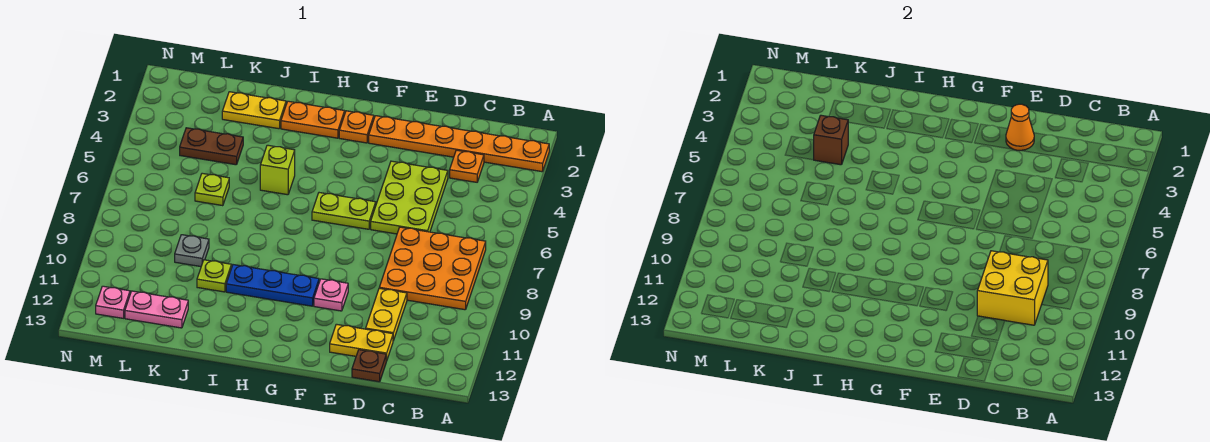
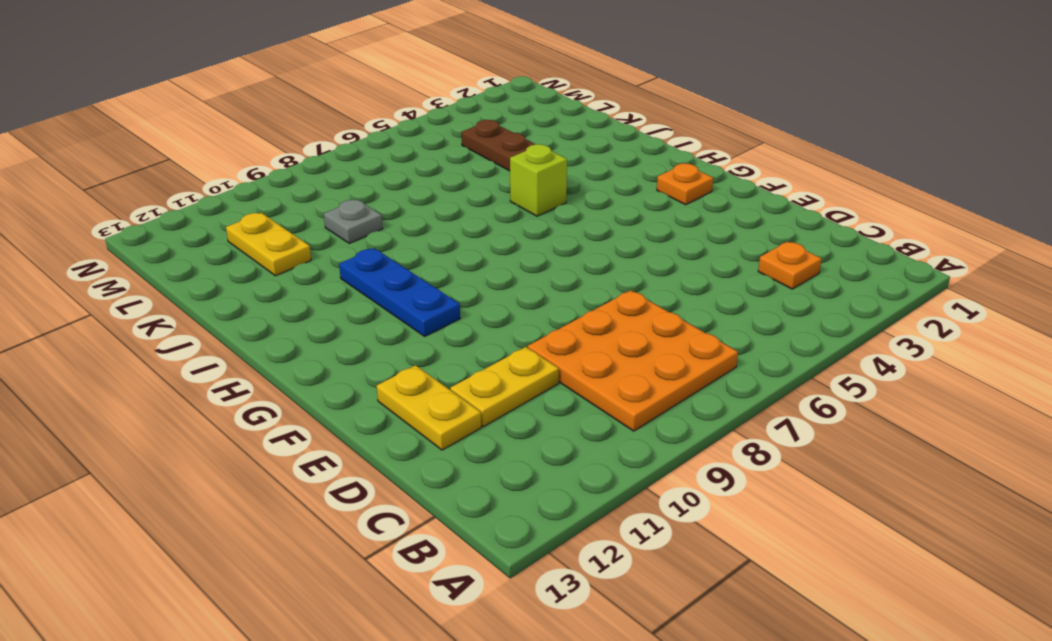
yellow 1x2 plate [226,213,311,276] -> yellow 1x2 plate moved to [222,92,286,129]
none -> orange 1x6 plate [369,116,549,172]
none -> lime 2x3 plate [371,161,448,234]
none -> brown 1x1 plate [352,350,386,382]

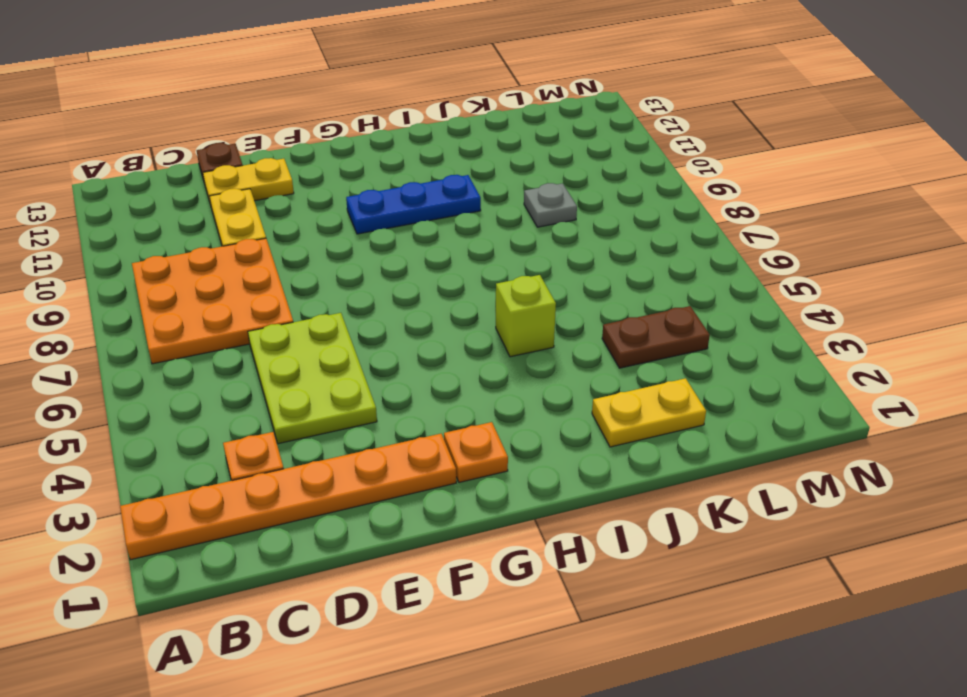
none -> lime 1x2 plate [312,193,376,229]
none -> pink 1x1 plate [314,279,348,311]
none -> orange 1x2 plate [281,101,345,138]

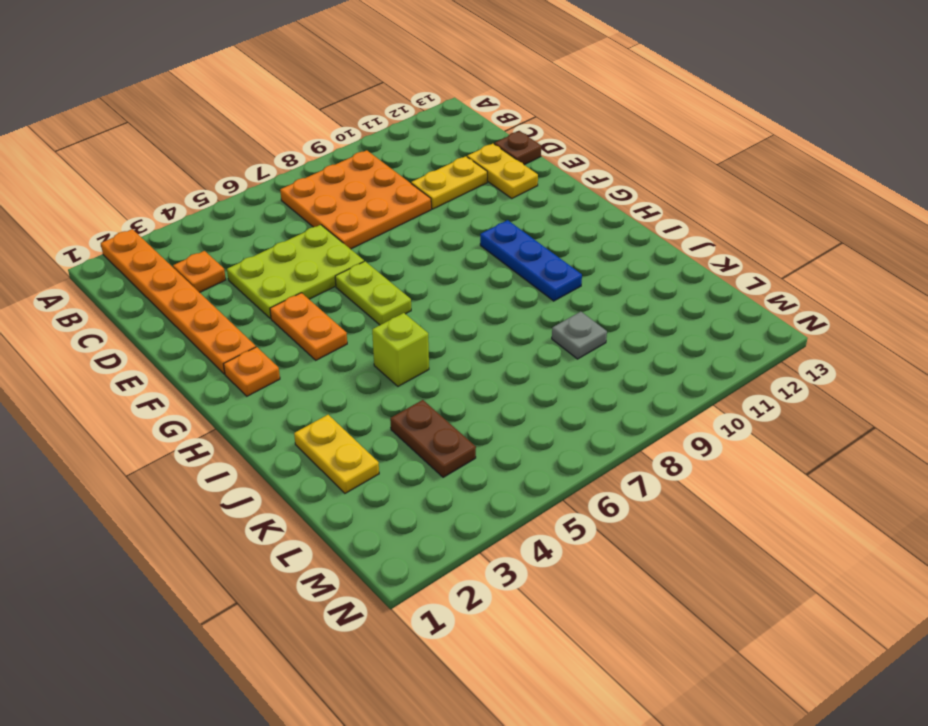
orange 1x2 plate [270,293,347,360] -> orange 1x2 plate moved to [281,101,345,138]
none -> pink 1x1 plate [314,279,348,311]
none -> lime 1x1 plate [197,260,231,292]
none -> lime 1x1 plate [195,173,229,206]

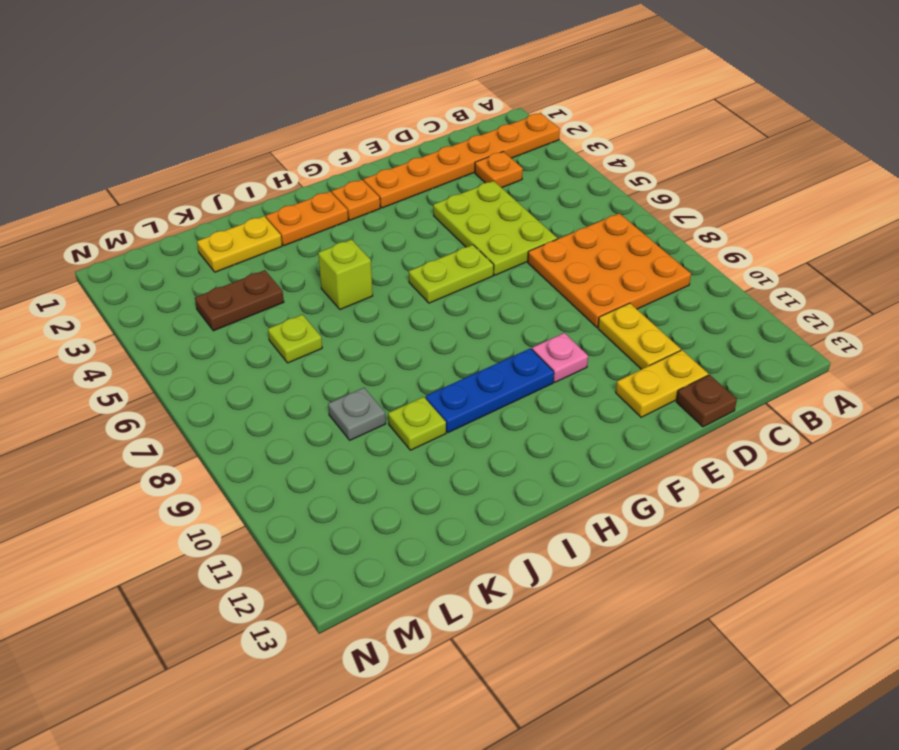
none -> pink 1x2 plate [125,291,188,328]
none -> pink 1x1 plate [96,286,130,318]
none -> yellow 2x2 brick [977,251,1048,325]

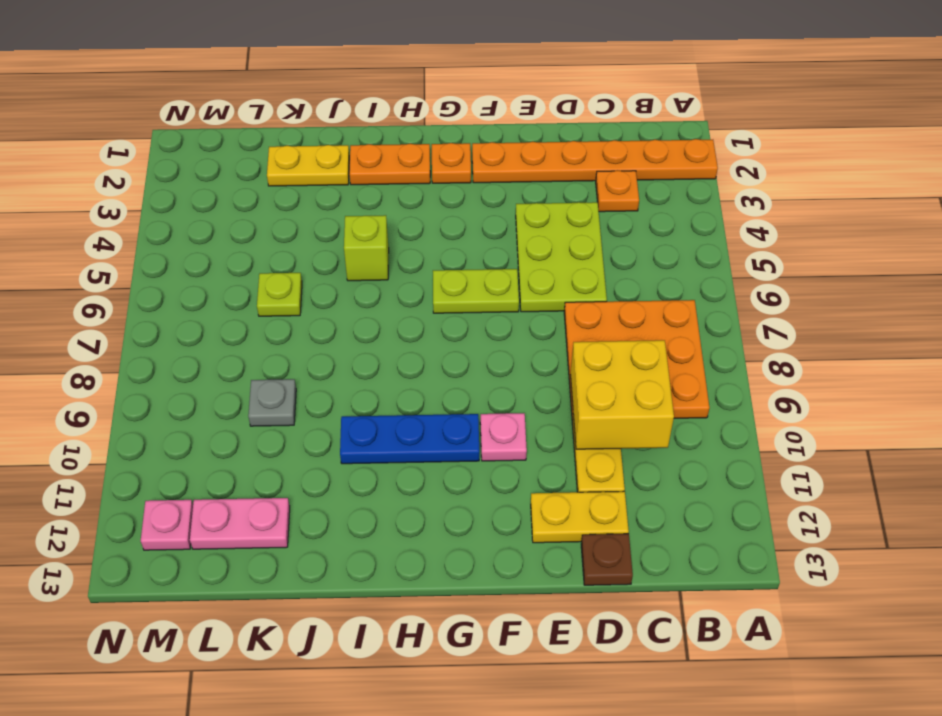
none -> lime 1x1 plate [197,260,231,292]
none -> brown 1x2 plate [180,128,243,165]
none -> orange 1x1 cone [1006,104,1034,150]

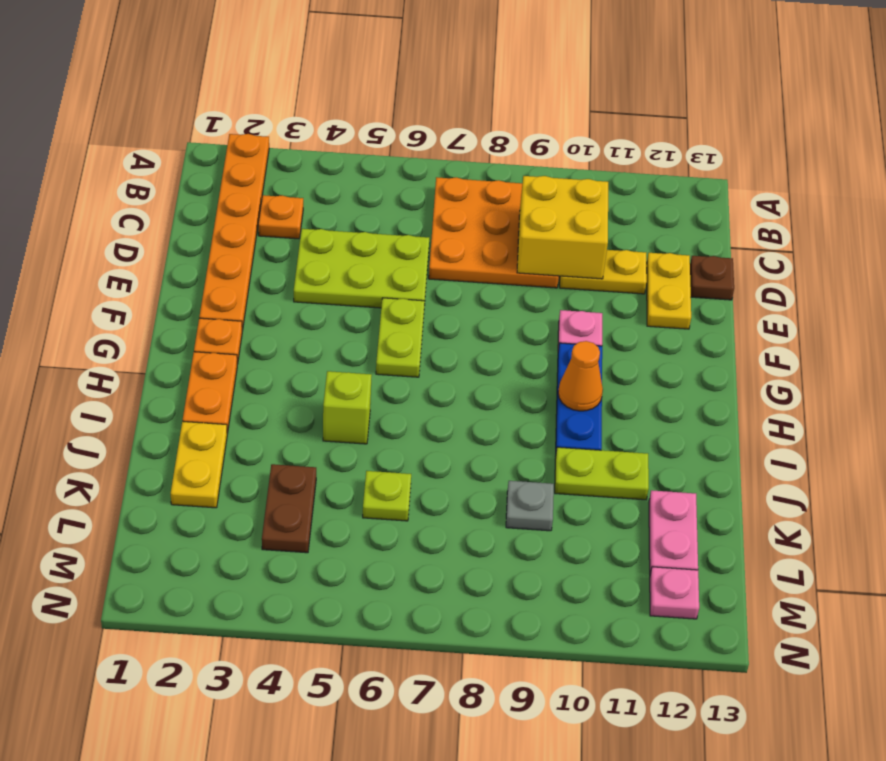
orange 1x1 cone [558,341,603,411] -> orange 1x1 cone moved to [1006,104,1034,150]
lime 1x2 plate [555,447,649,500] -> lime 1x1 plate [197,260,231,292]
none -> brown 1x1 brick [814,115,849,165]

